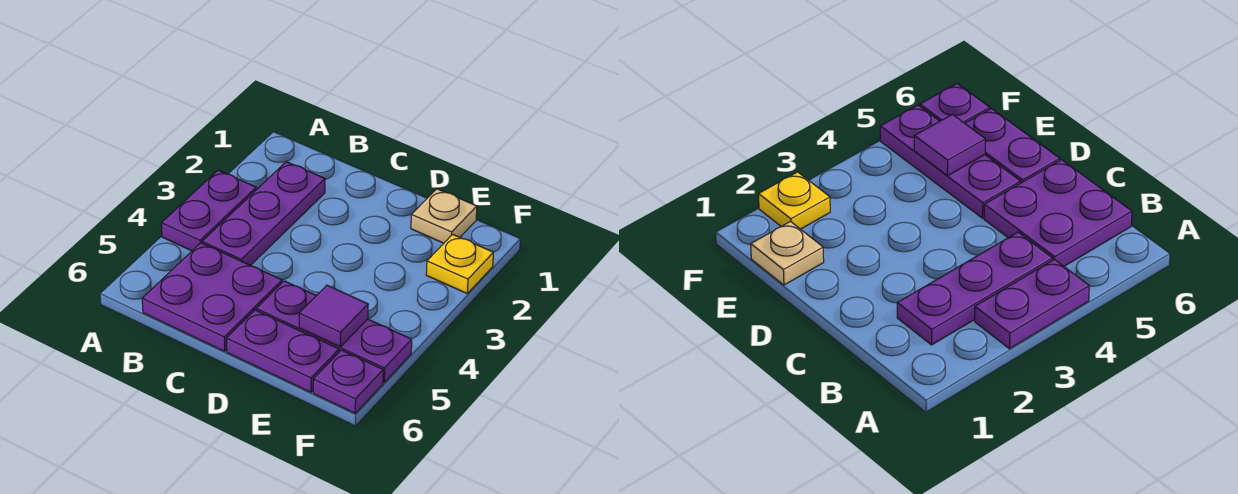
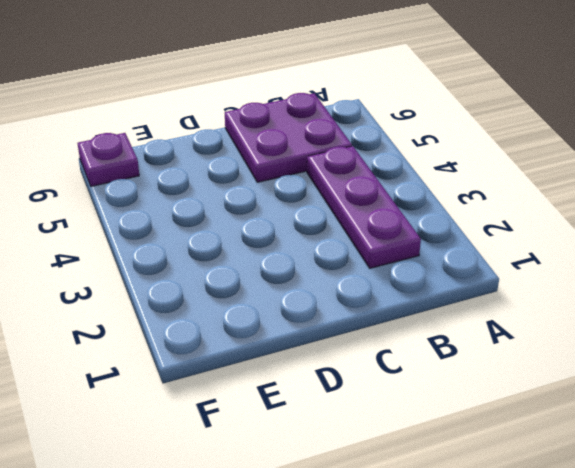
none -> purple 1x2 plate [161,170,256,251]
none -> purple 1x3 plate [256,281,412,382]

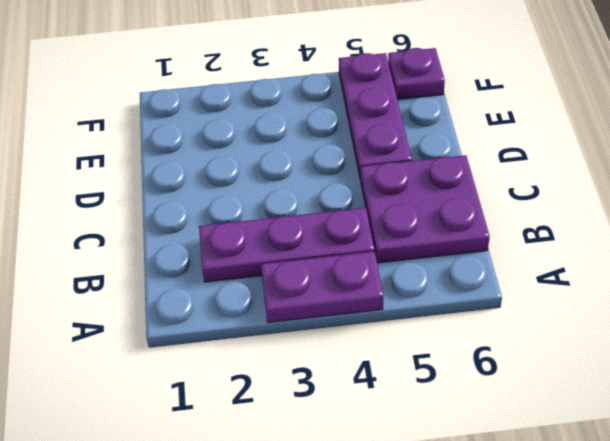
none -> purple 1x2 plate [227,310,339,392]
none -> tan 1x1 plate [411,189,477,243]

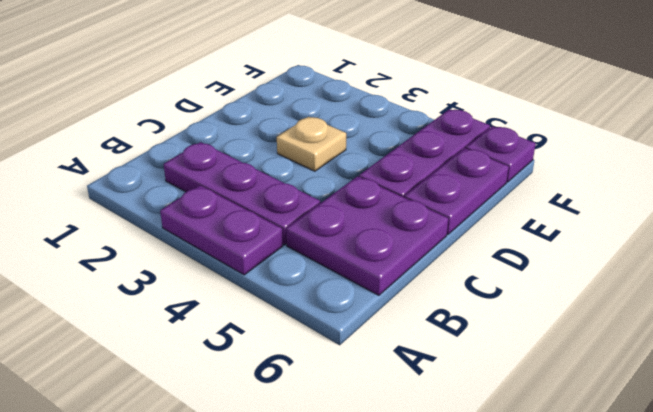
tan 1x1 plate [277,117,346,171] -> tan 1x1 plate moved to [411,189,477,243]
none -> yellow 1x1 plate [426,234,494,293]
none -> purple 1x1 tile [299,285,368,347]

